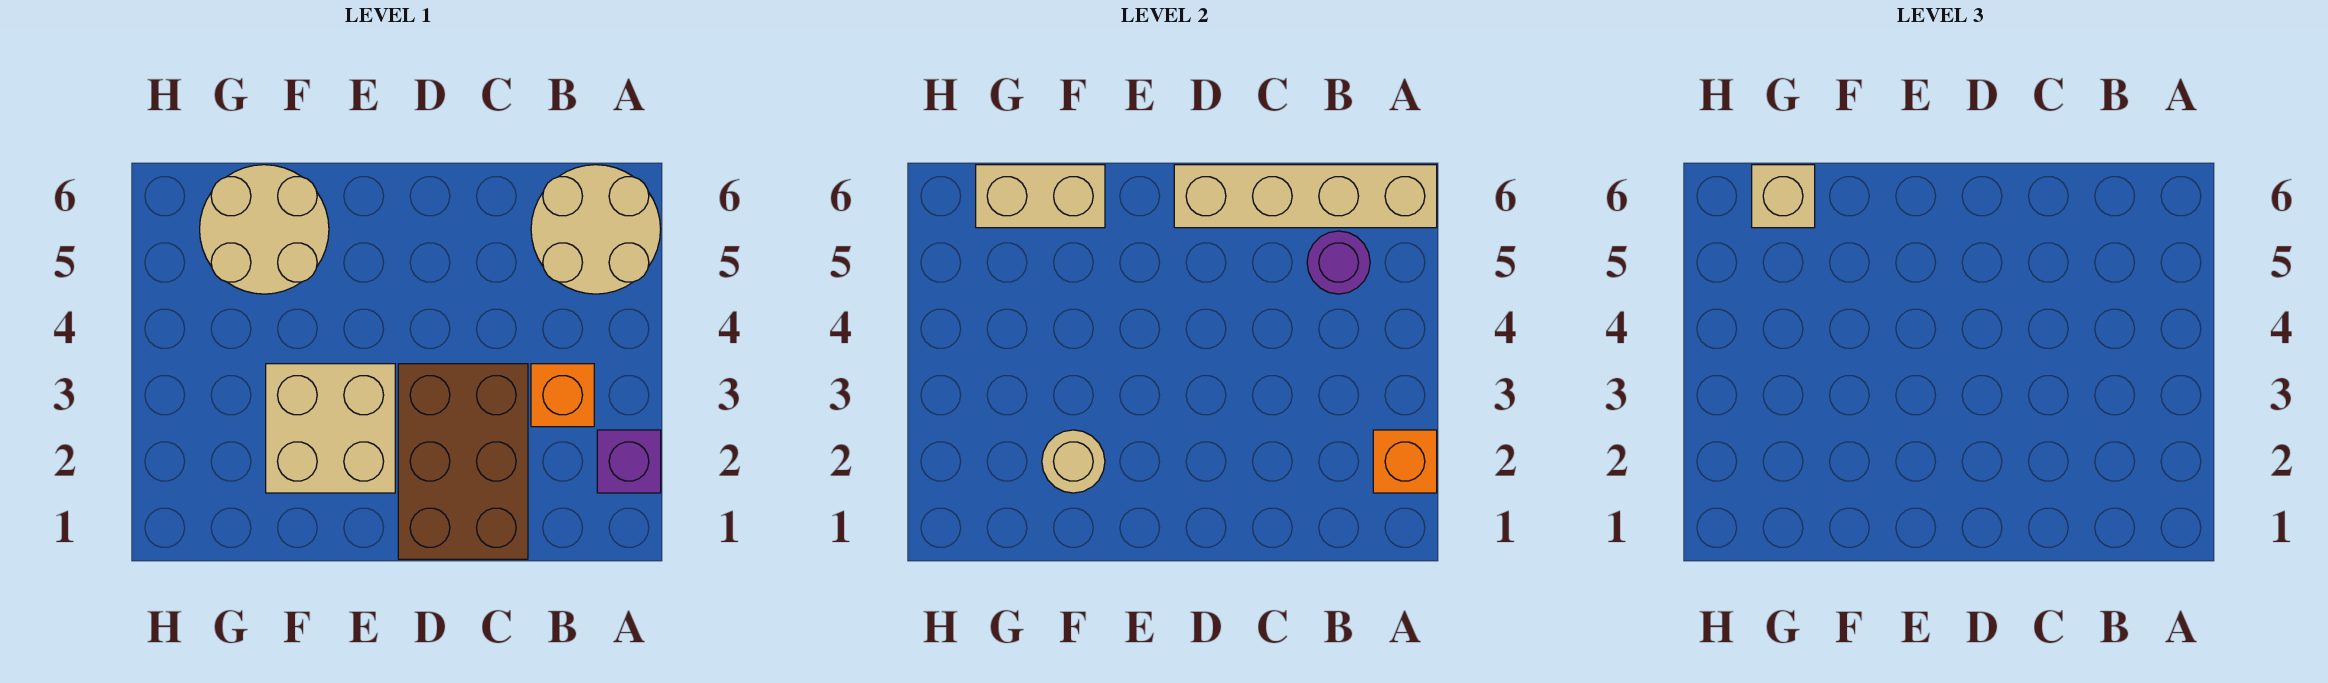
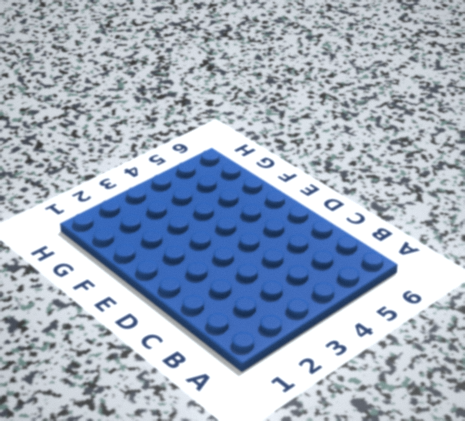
none -> purple 1x1 brick [597,430,661,493]
none -> tan 2x2 round brick [531,165,661,294]
none -> orange 1x1 brick [531,364,594,427]

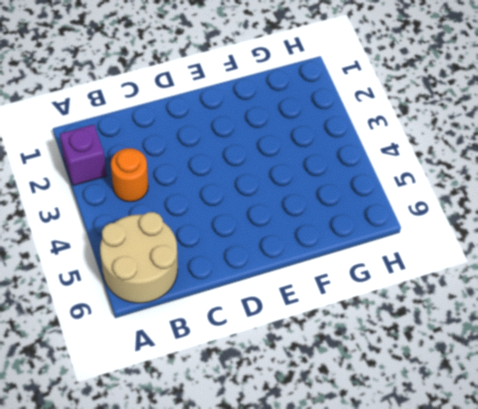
orange 1x1 round brick [111,148,148,202] -> orange 1x1 brick [531,364,594,427]
none -> brown 2x3 brick [398,364,528,559]
none -> tan 2x2 brick [266,364,395,493]
none -> tan 2x2 round brick [200,165,329,294]

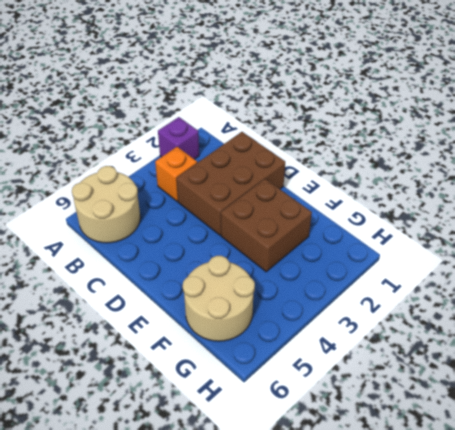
brown 2x2 brick [221,179,312,272] -> tan 2x2 brick [266,364,395,493]
none -> orange 1x1 brick [1373,430,1437,493]
none -> tan 1x4 brick [1174,165,1437,228]
none -> purple 1x1 round brick [1307,231,1370,294]

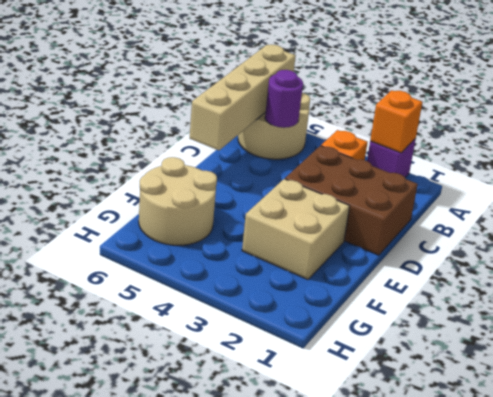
none -> tan 1x1 round brick [1042,430,1105,493]
none -> tan 1x2 brick [976,165,1105,228]
none -> tan 1x1 brick [1752,165,1815,228]

